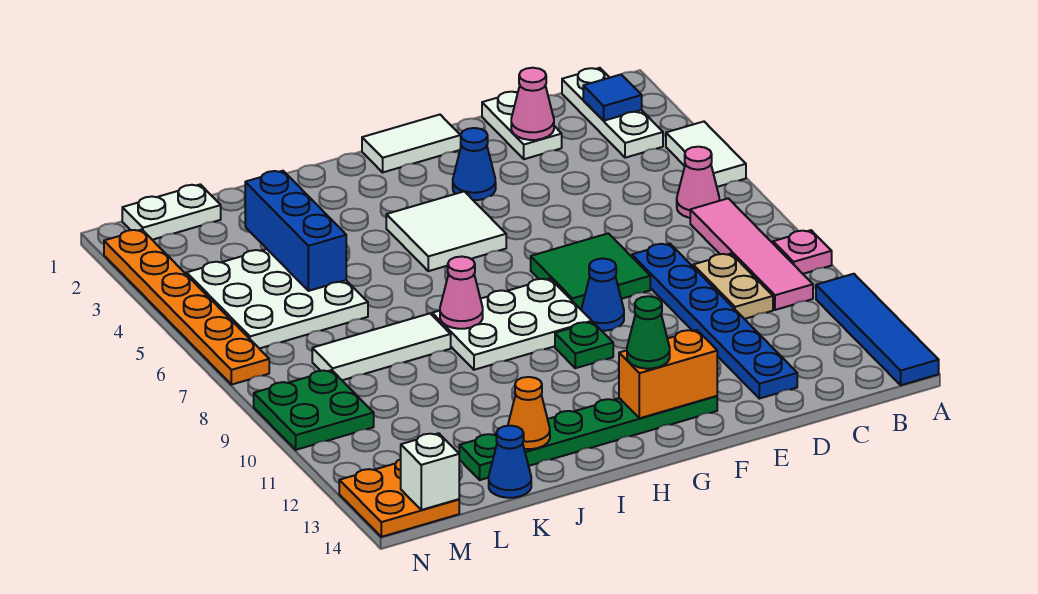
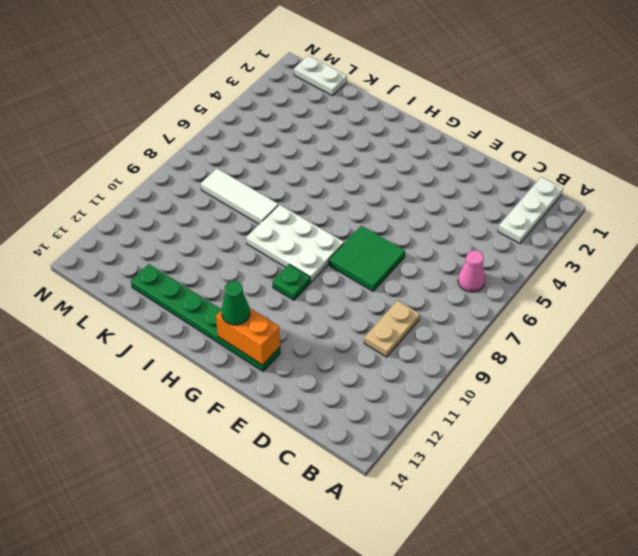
none -> white 1x2 tile [666,122,746,187]
none -> pink 1x1 plate [773,230,832,274]
none -> blue 1x4 tile [816,274,939,385]
none -> pink 1x4 tile [690,198,813,310]

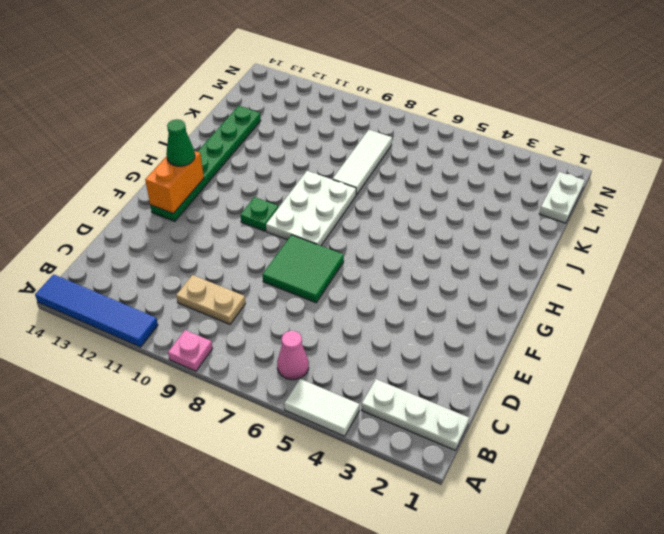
none -> pink 1x4 tile [690,198,813,310]
none -> white 1x2 plate [482,92,562,159]
none -> blue 1x6 plate [632,243,797,399]
none -> white 1x2 tile [362,115,461,172]

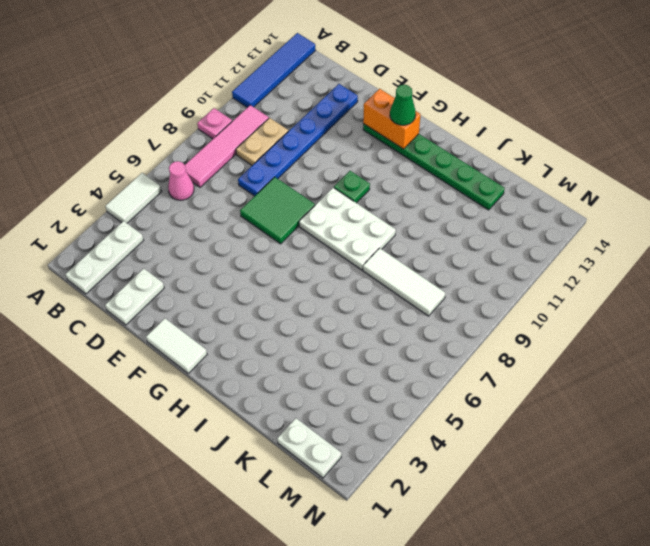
none -> blue 1x1 cone [453,128,496,200]
none -> blue 1x1 cone [581,259,624,331]
none -> white 2x2 tile [386,191,506,271]
none -> white 3x3 plate [187,249,368,349]

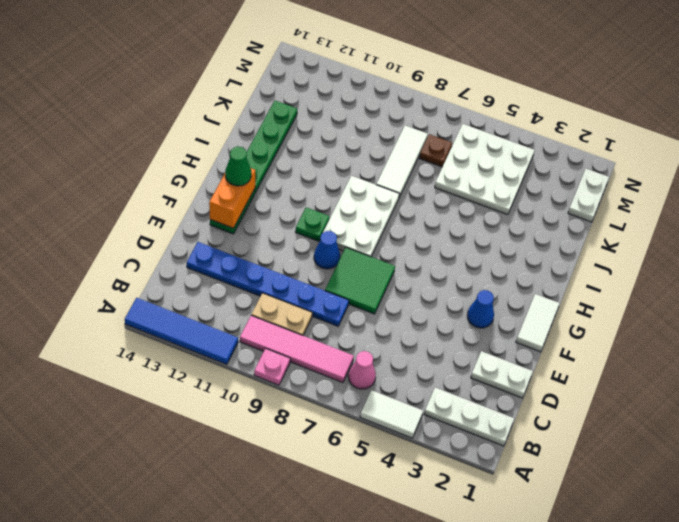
brown 1x1 plate [419,134,452,167] -> none
none -> white 2x2 tile [386,191,506,271]
none -> blue 1x1 cone [489,426,531,498]
none -> green 2x2 plate [254,370,374,450]
none -> orange 2x2 plate [339,459,459,537]

